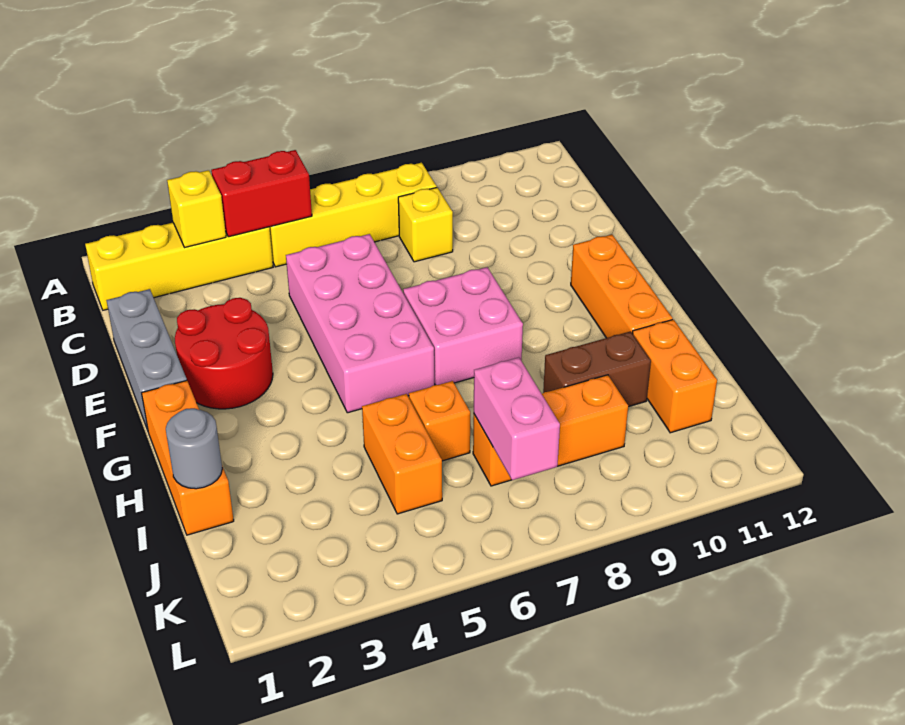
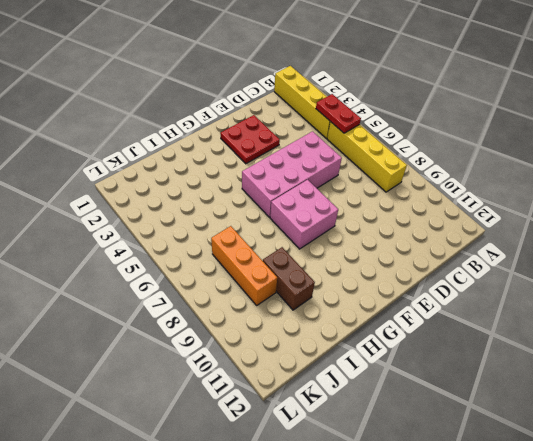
red 1x2 plate [316,94,361,133] -> red 1x2 brick [211,150,312,237]
red 2x2 plate [220,115,280,164] -> red 2x2 round brick [175,298,273,409]
none -> yellow 1x1 brick [398,188,453,262]
none -> grey 1x3 brick [106,289,187,430]
none -> orange 1x3 brick [571,235,673,338]

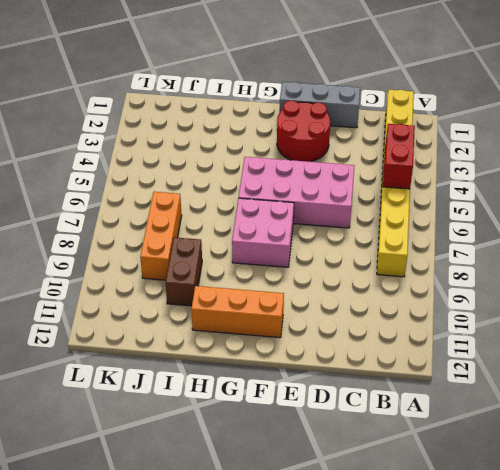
none -> yellow 1x1 brick [398,188,453,262]
none -> orange 1x3 brick [142,381,234,535]
none -> orange 1x2 brick [362,394,442,514]

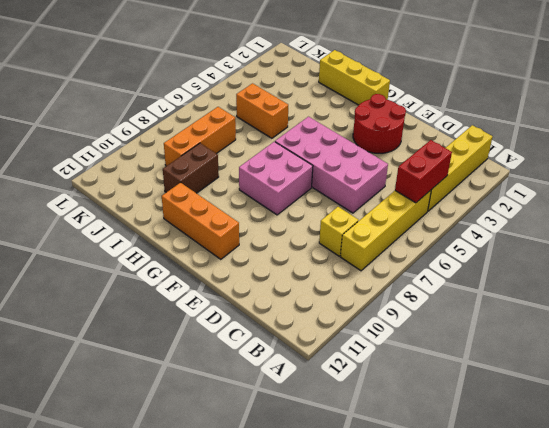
yellow 1x3 brick [319,50,390,105] -> orange 1x3 brick [142,381,234,535]
none -> grey 1x3 brick [106,289,187,430]
none -> orange 1x1 brick [409,381,470,461]
none -> orange 1x2 brick [633,320,717,433]

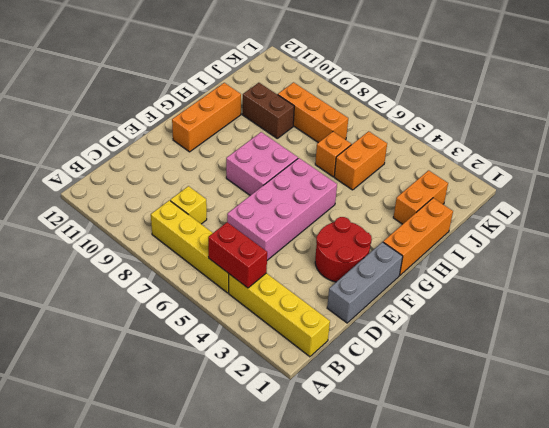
orange 1x2 brick [393,170,448,224] -> orange 1x2 brick moved to [633,320,717,433]
none -> yellow 1x1 brick [167,170,226,247]
none -> grey 1x1 round brick [166,408,222,489]
none -> pink 1x2 brick [474,357,560,480]

